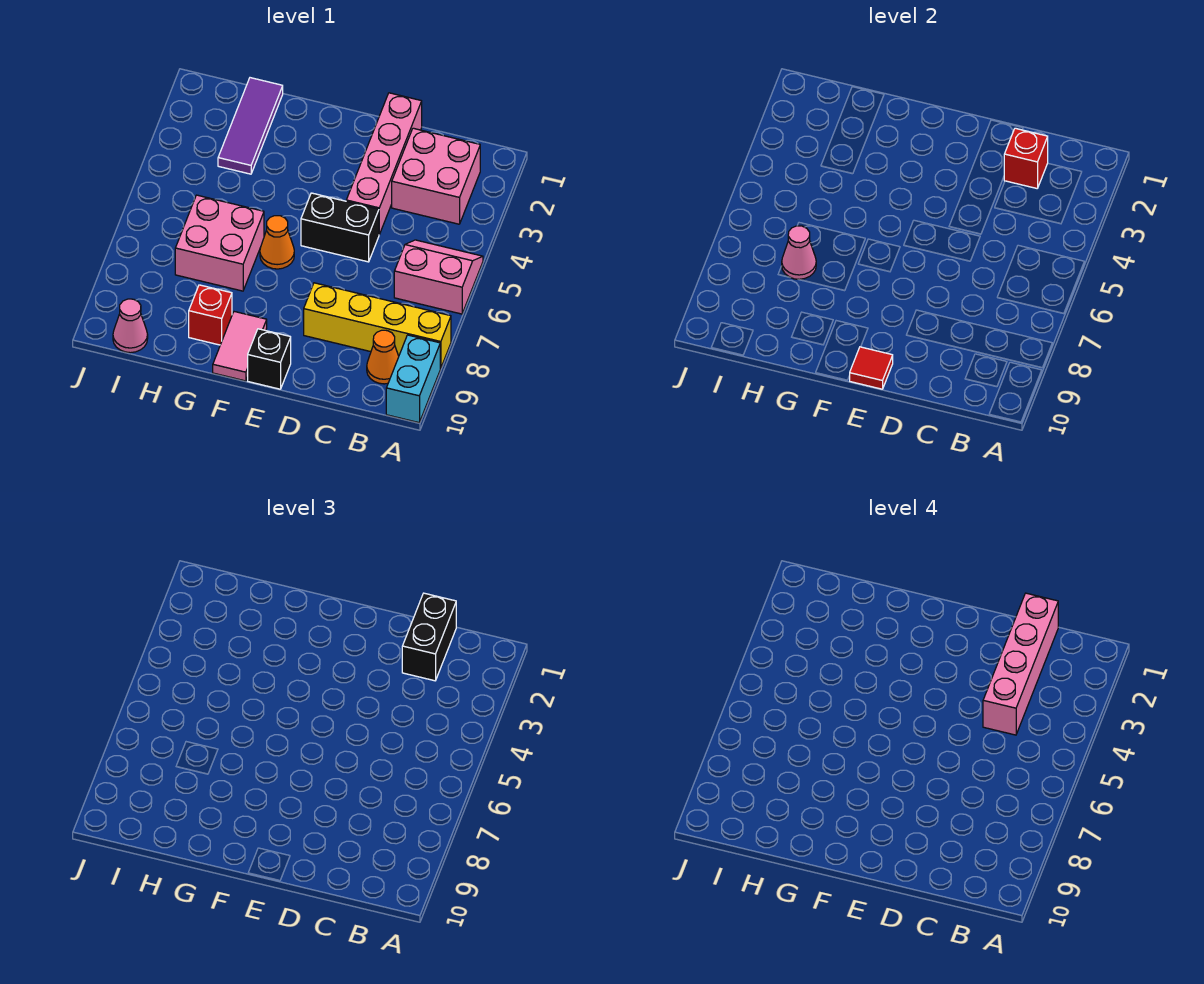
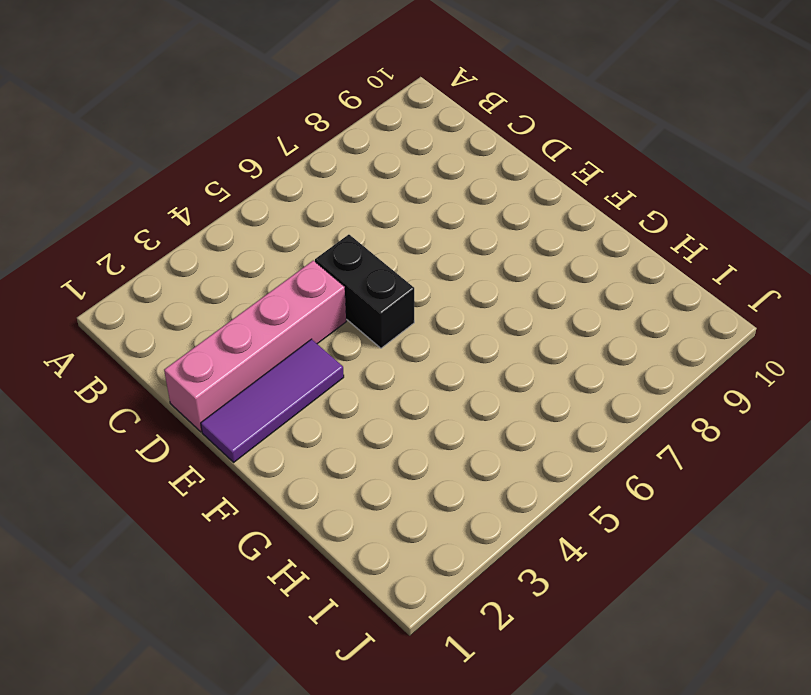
purple 1x3 tile [201,339,344,462] -> purple 1x3 tile moved to [218,78,283,174]
none -> pink 2x2 slope [394,240,483,314]
none -> yellow 1x4 brick [304,283,451,368]
none -> cyan 1x2 brick [386,335,440,423]

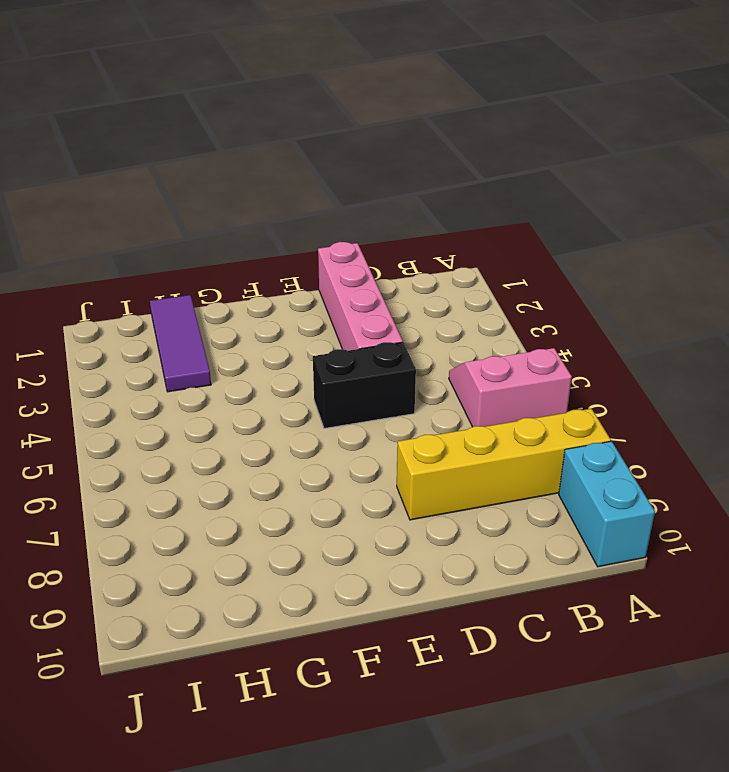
none -> pink 2x2 brick [392,128,480,224]
none -> orange 1x1 cone [367,330,399,384]
none -> black 1x1 brick [248,329,291,389]

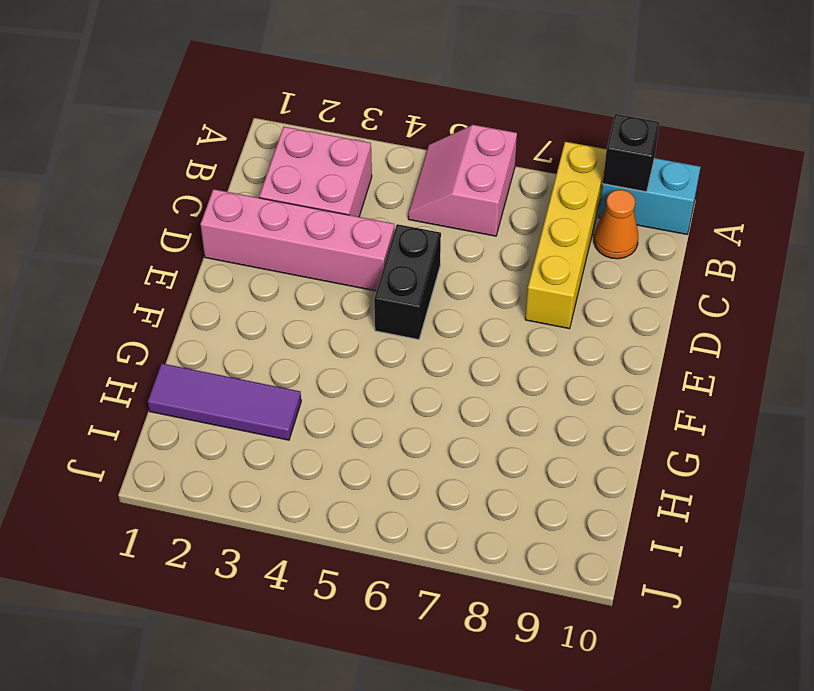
black 1x1 brick [603,114,660,192] -> black 1x1 brick moved to [248,329,291,389]
none -> orange 1x1 cone [260,216,294,269]
none -> pink 1x2 tile [213,312,267,381]
none -> pink 2x2 brick [175,195,264,291]

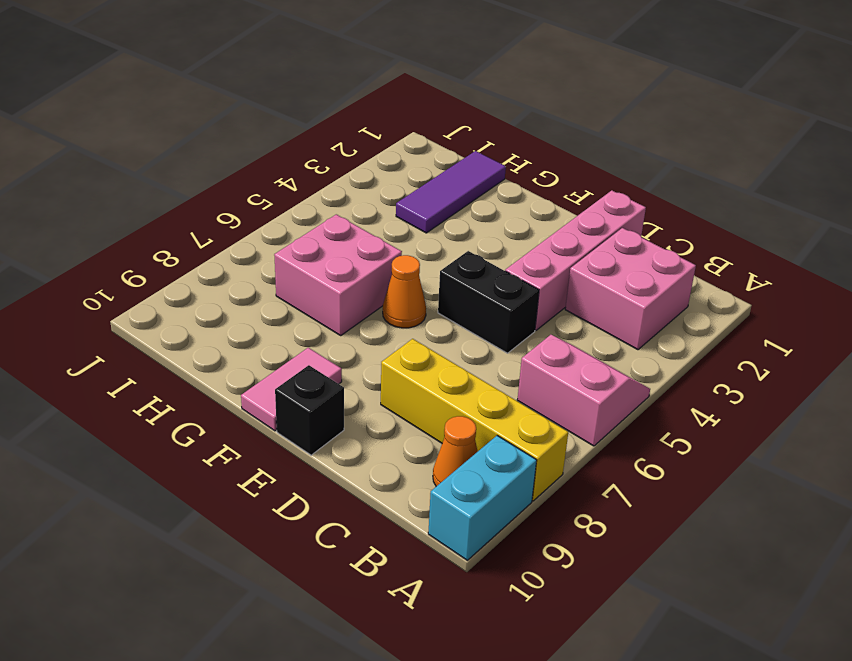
none -> red 1x1 brick [189,285,232,345]
none -> pink 1x1 cone [113,299,148,353]
none -> red 1x1 brick [1004,128,1048,188]

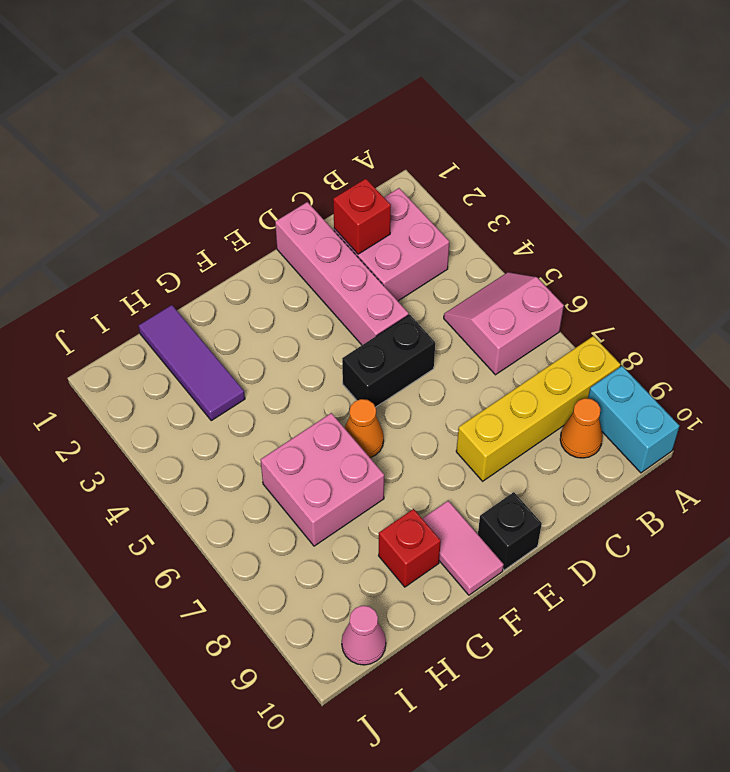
none -> red 1x1 tile [849,347,893,389]
none -> pink 1x1 cone [782,226,816,280]
none -> black 1x2 brick [402,593,456,681]

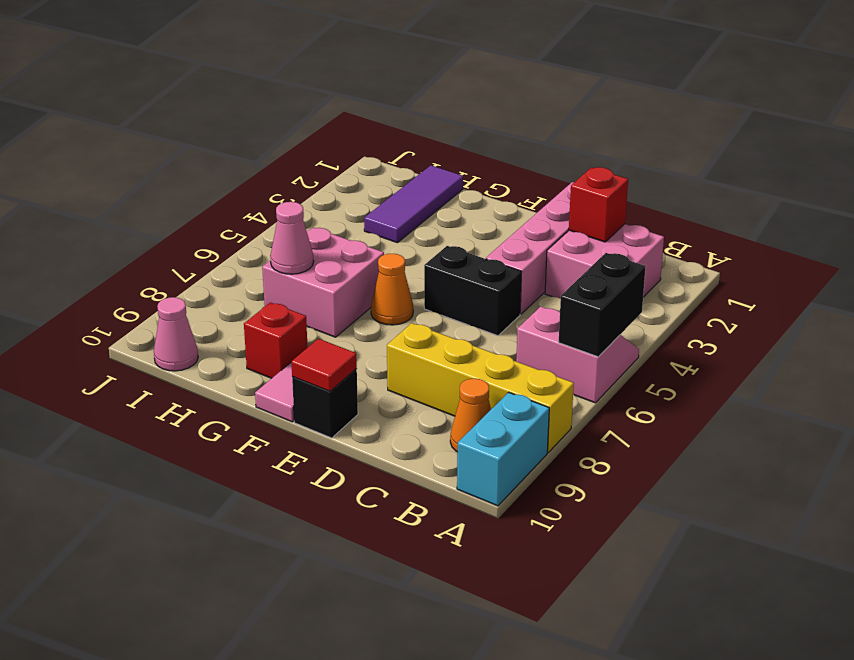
black 1x2 brick [559,253,646,357] -> black 1x2 brick moved to [402,593,456,681]
none -> pink 1x4 brick [983,593,1058,735]

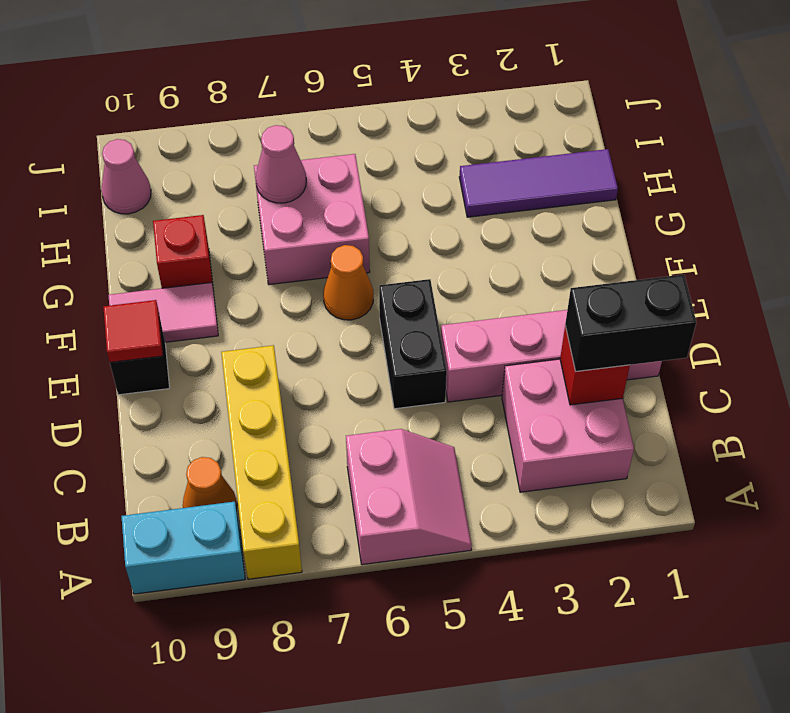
none -> pink 1x4 brick [983,593,1058,735]

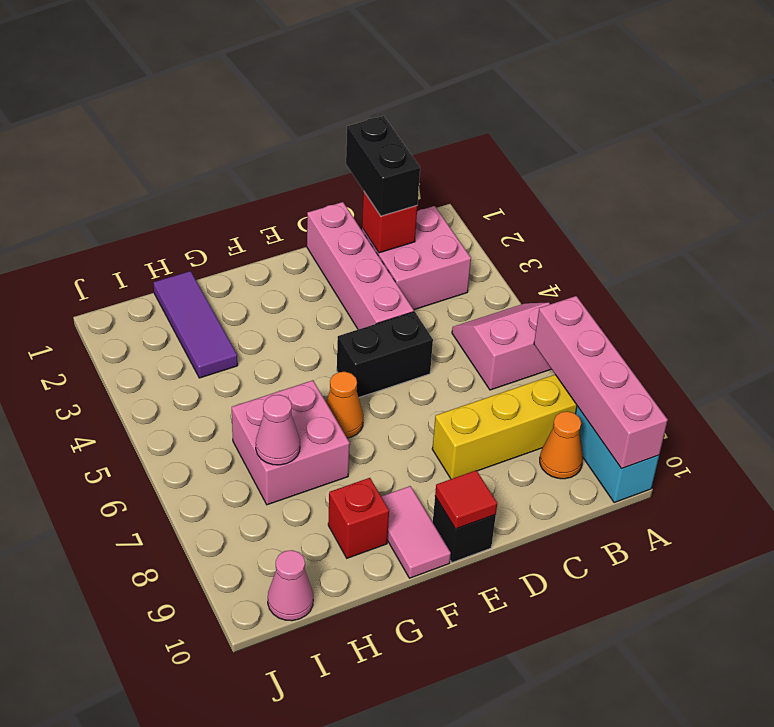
pink 1x4 brick [534,296,668,469] -> pink 1x4 brick moved to [983,593,1058,735]

